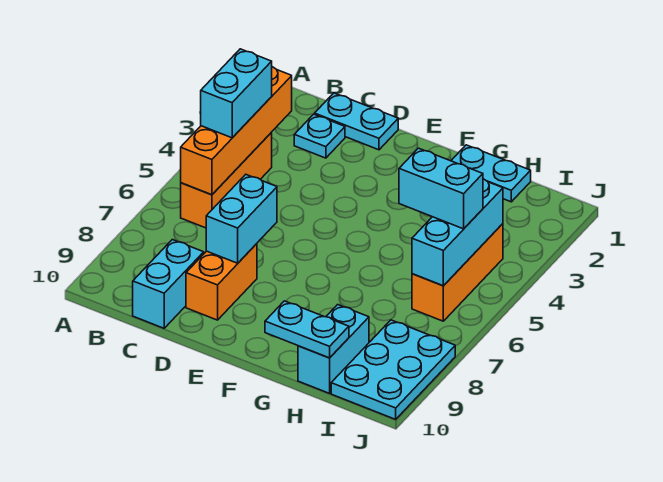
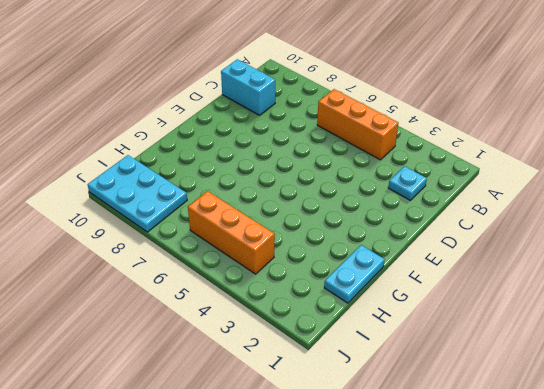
none -> cyan 1x2 plate [315,93,398,150]
none -> orange 1x2 brick [186,244,257,320]
none -> cyan 1x2 brick [298,305,369,393]

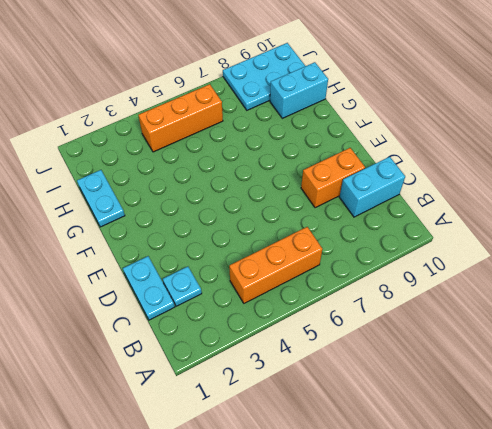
none -> orange 1x4 brick [181,67,292,195]
none -> cyan 1x2 brick [206,174,277,263]
none -> cyan 1x2 plate [265,301,349,358]

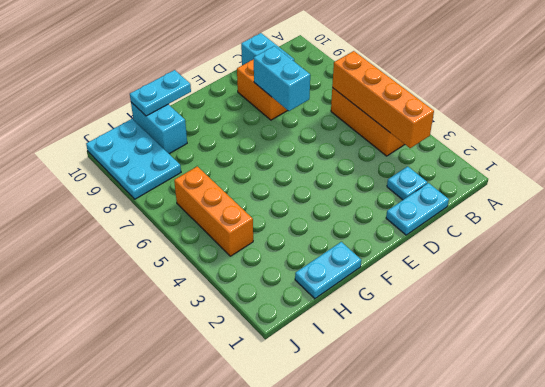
none -> cyan 1x3 brick [412,179,503,285]
none -> cyan 1x2 brick [201,49,272,138]
none -> cyan 1x2 brick [399,148,483,229]

